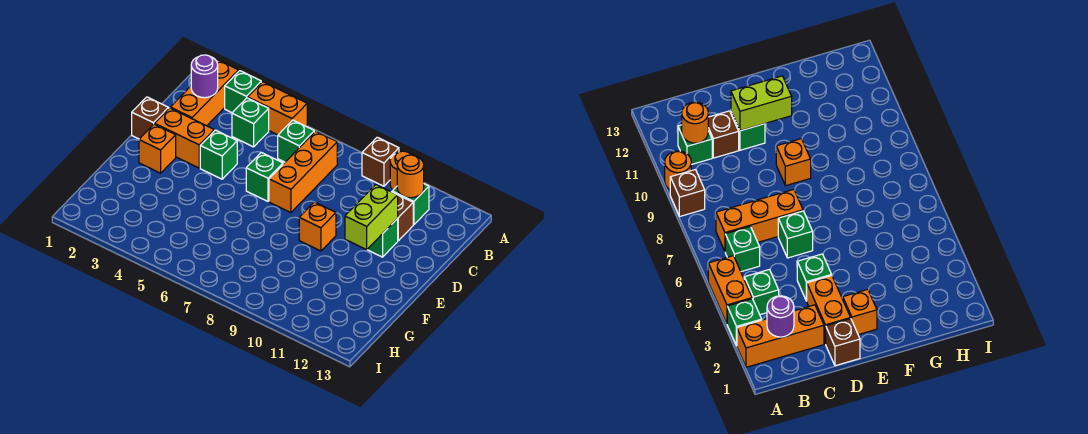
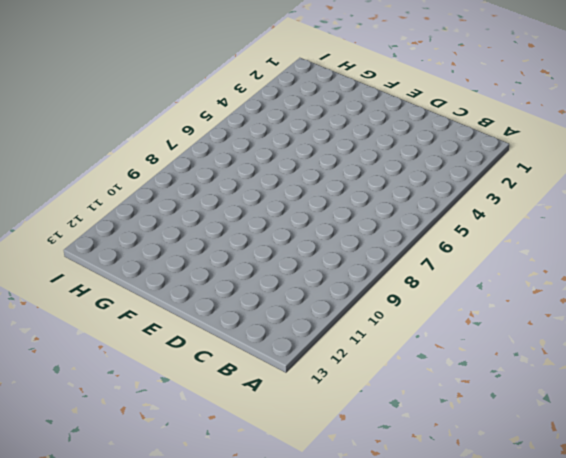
none -> orange 1x3 brick [170,60,239,126]
none -> green 1x1 brick [225,71,261,113]
none -> orange 1x2 brick [248,82,307,135]

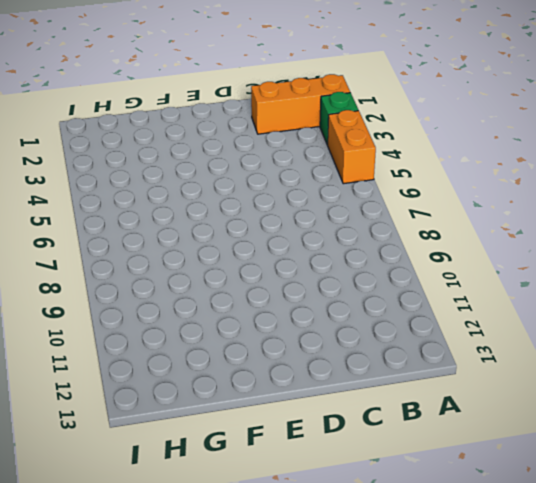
none -> brown 1x1 brick [362,137,399,186]
none -> orange 1x1 round brick [390,151,412,190]
none -> green 1x1 brick [232,98,269,147]

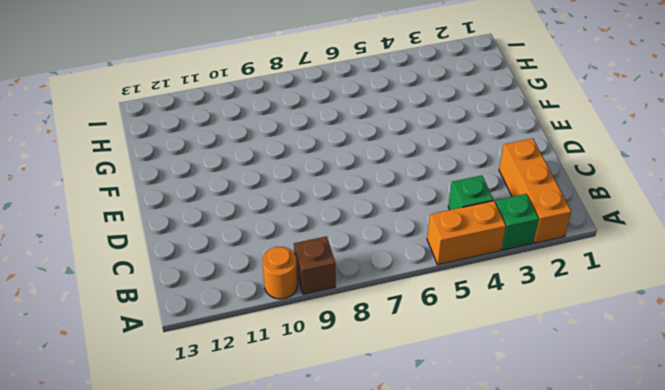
none -> green 1x1 brick [278,120,314,162]
none -> orange 1x3 brick [269,131,337,213]
none -> green 1x1 brick [392,184,429,225]

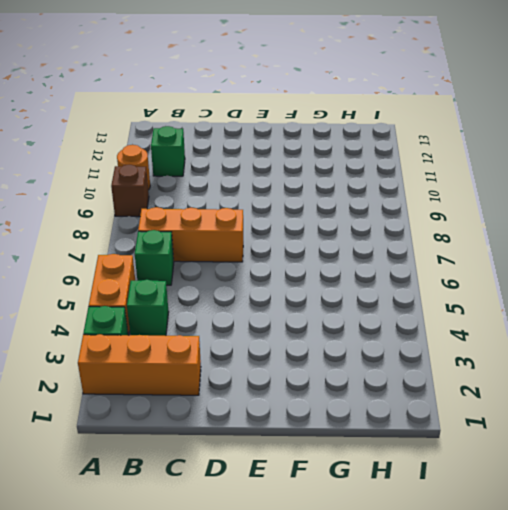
none -> brown 1x1 brick [397,195,413,241]
none -> brown 1x1 brick [132,97,169,139]
none -> orange 1x2 brick [155,108,214,168]

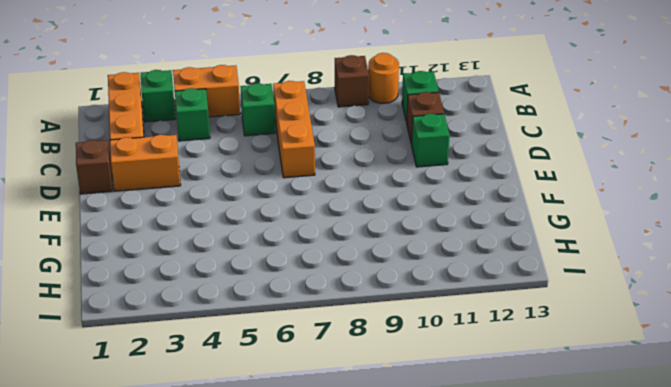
none -> green 1x1 brick [200,130,237,179]
none -> green 1x1 brick [246,153,283,201]
none -> orange 1x1 brick [139,124,176,173]

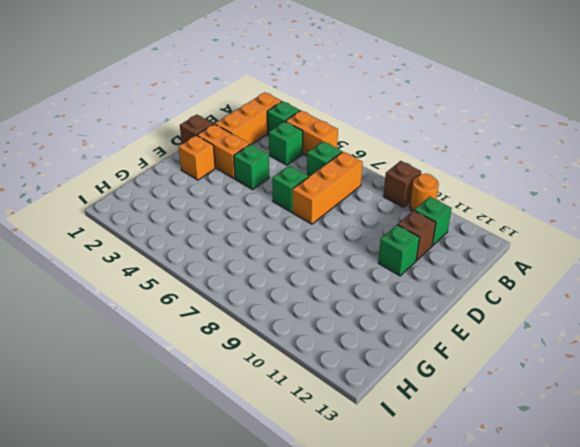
none -> orange 1x1 brick [299,202,336,251]
none -> purple 1x1 round brick [191,55,218,98]
none -> orange 1x1 round brick [397,155,424,198]

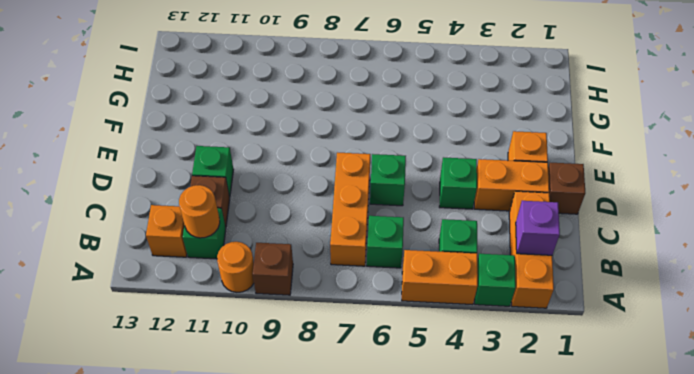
purple 1x1 brick [516,201,560,255] -> purple 1x1 round brick [191,55,218,98]
orange 1x1 brick [146,205,187,257] -> orange 1x1 brick moved to [299,202,336,251]
none -> lime 1x2 brick [345,185,398,250]

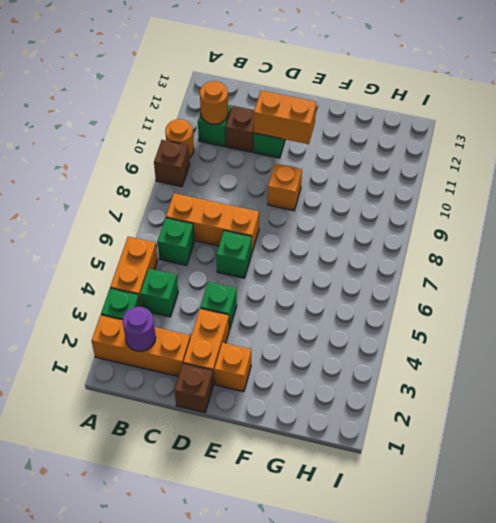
orange 1x2 brick [254,90,317,144] -> lime 1x2 brick [345,185,398,250]

